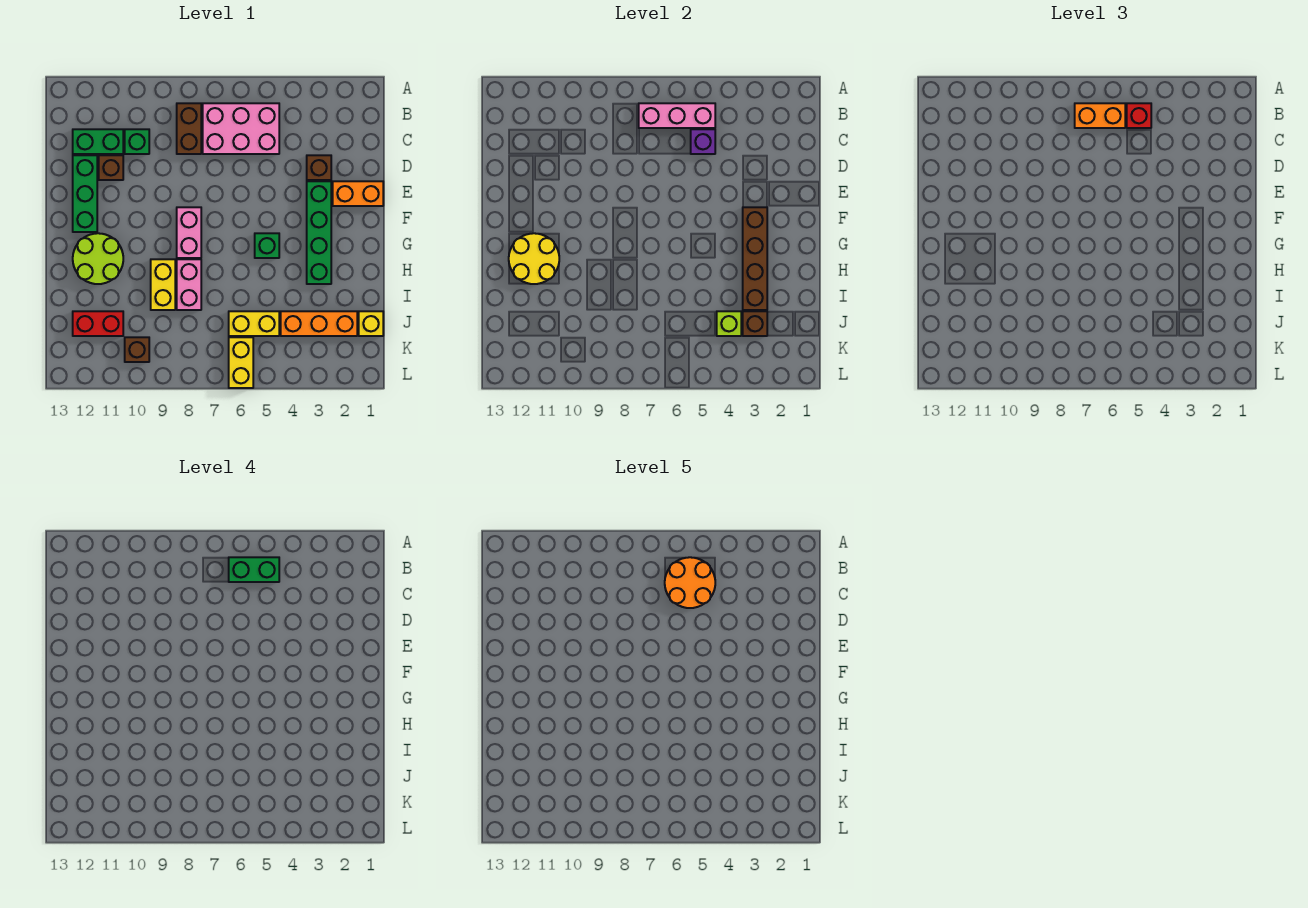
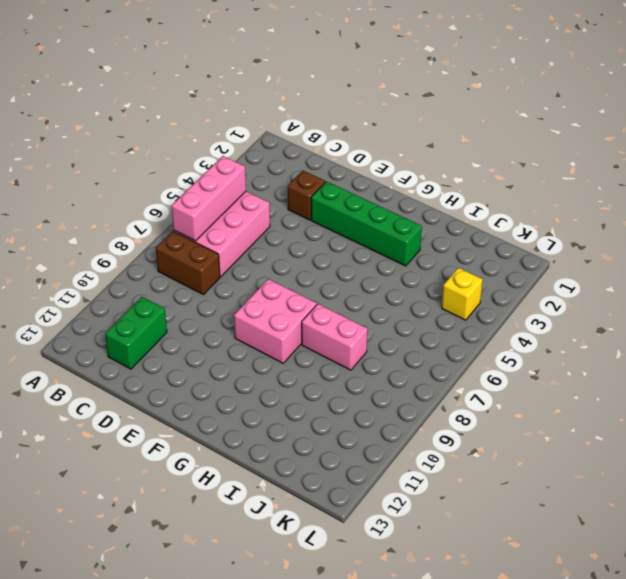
pink 2x2 brick [234,279,317,363] -> pink 1x2 brick [177,207,201,258]
yellow 1x1 brick [442,268,483,320] -> yellow 1x1 brick moved to [359,311,383,336]
none -> green 1x1 brick [125,129,149,154]
none -> brown 1x1 brick [99,155,123,180]
none -> green 1x3 brick [73,155,97,232]
none -> orange 1x2 brick [333,181,383,206]

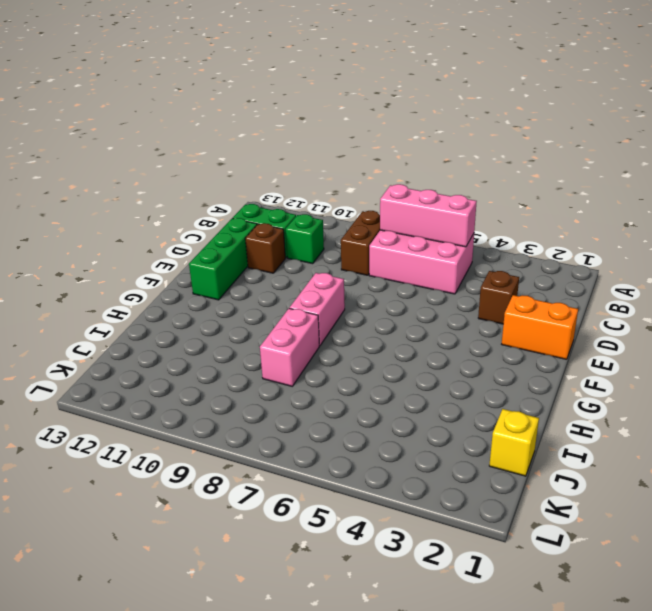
none -> green 1x4 brick [307,181,331,284]
none -> green 1x1 brick [255,233,279,258]
none -> lime 2x2 round brick [73,233,123,284]
none -> yellow 1x2 brick [151,259,175,310]

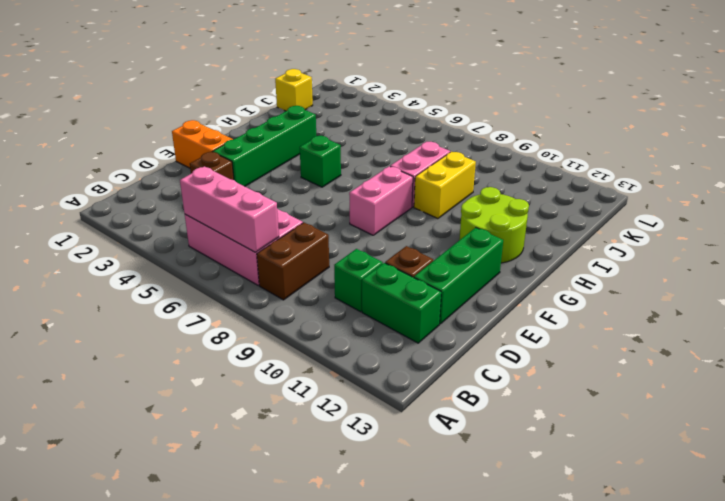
none -> orange 1x3 brick [281,311,357,336]
none -> yellow 1x2 brick [229,311,279,336]
none -> red 1x2 brick [73,311,123,336]
none -> yellow 1x2 brick [229,337,253,388]

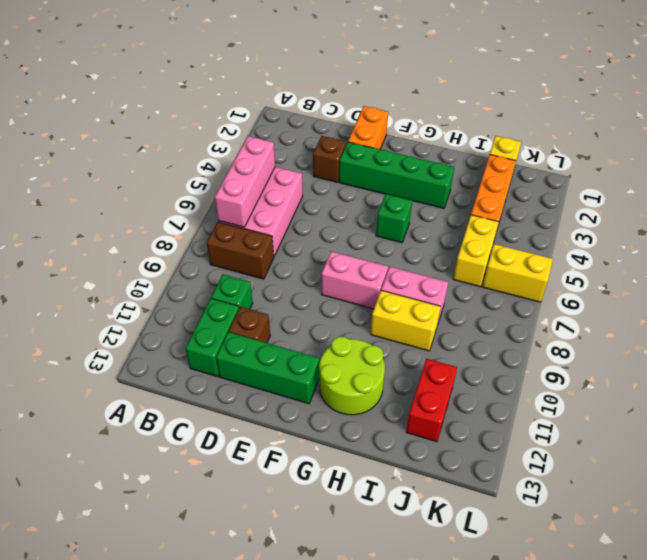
none -> brown 1x1 brick [125,337,149,362]
none -> purple 1x1 brick [691,129,715,154]
none -> brown 1x4 brick [743,207,767,310]
none -> yellow 2x2 round brick [509,233,559,284]

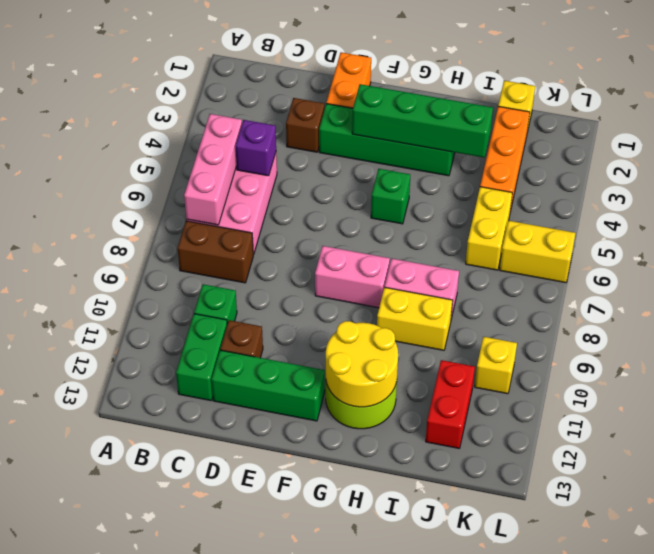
green 1x4 brick [352,84,493,158] -> brown 1x4 brick [743,207,767,310]
yellow 1x1 brick [475,337,517,394] -> brown 1x1 brick [125,337,149,362]
none -> brown 1x1 brick [743,311,767,336]
none -> lime 1x1 brick [717,311,741,336]
none -> red 1x1 brick [1127,103,1151,128]
none -> orange 1x2 brick [1075,103,1125,128]

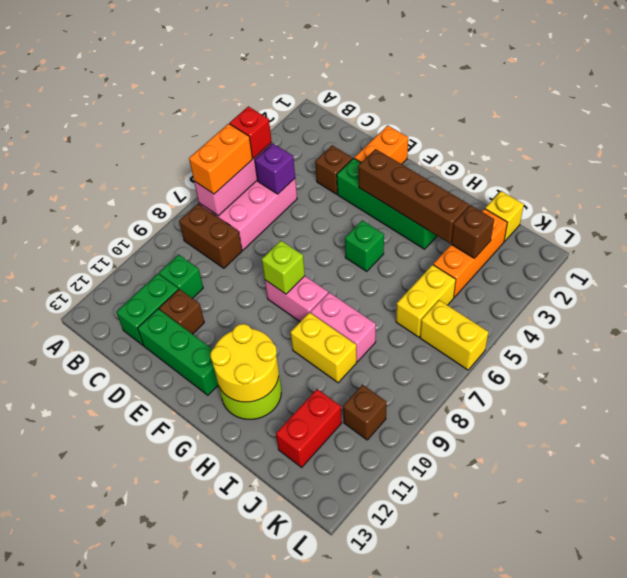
lime 1x1 brick [262,241,305,294] -> lime 1x1 brick moved to [717,311,741,336]
none -> green 1x2 brick [229,557,279,582]
none -> orange 2x2 round brick [665,557,715,608]

